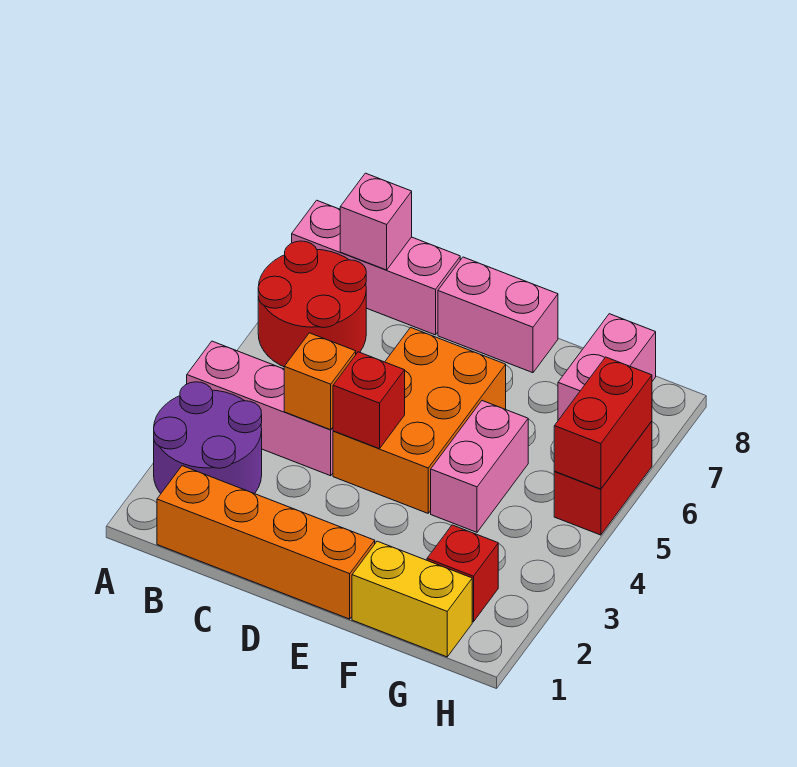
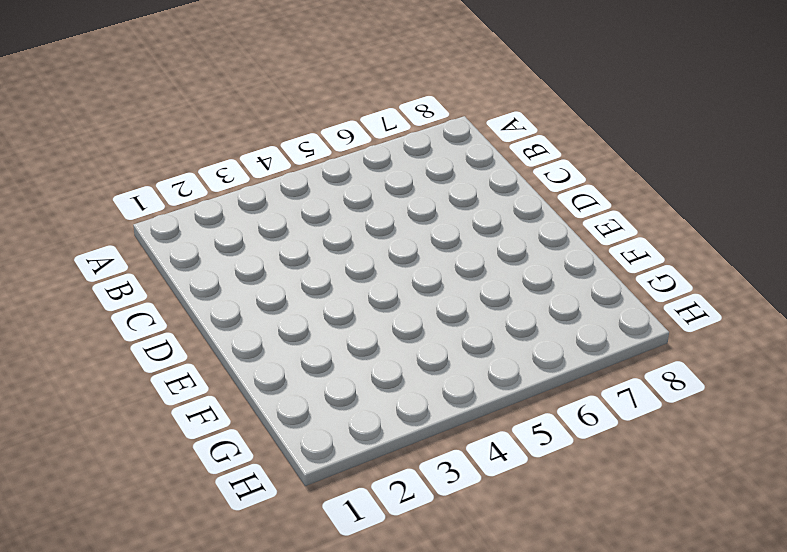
none -> purple 2x2 round brick [154,382,262,494]
none -> pink 1x3 brick [187,341,333,476]
none -> red 2x2 round brick [258,241,366,367]

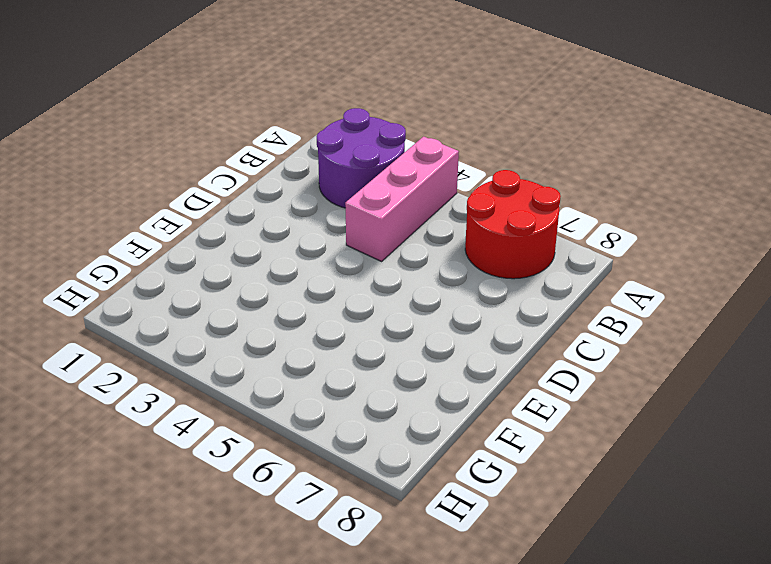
none -> pink 1x3 brick [292,200,460,335]
none -> orange 1x4 brick [157,466,375,619]
none -> orange 2x3 brick [333,327,506,513]

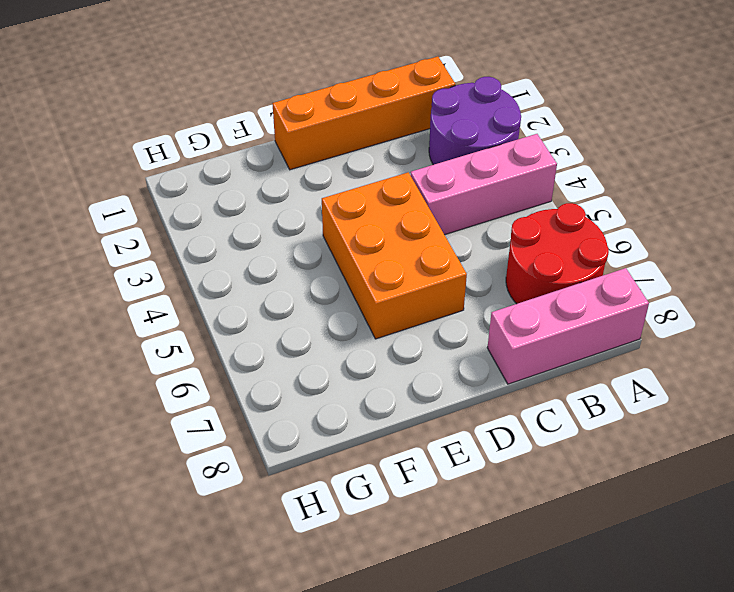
none -> pink 1x2 brick [438,257,558,373]
none -> yellow 1x2 brick [352,541,472,657]
none -> pink 1x2 brick [431,401,528,532]

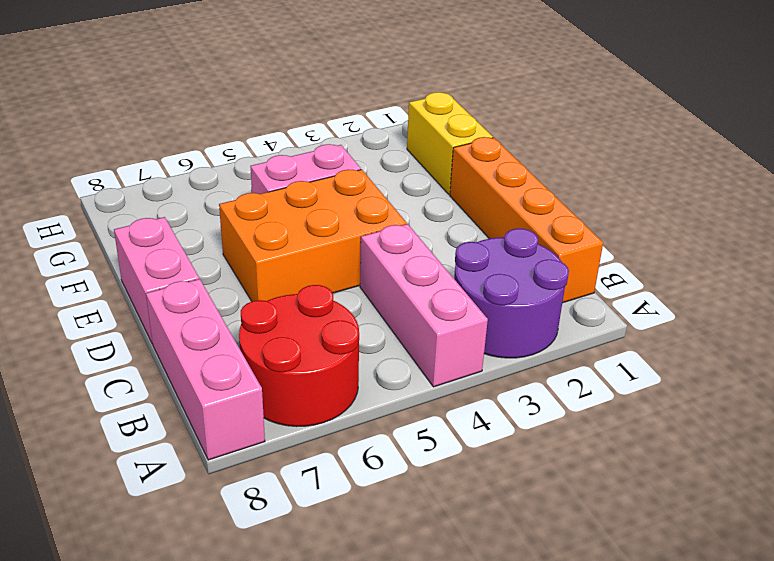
none -> red 1x1 brick [427,525,498,622]
none -> pink 1x2 brick [558,314,656,420]
none -> red 1x2 brick [554,421,652,535]

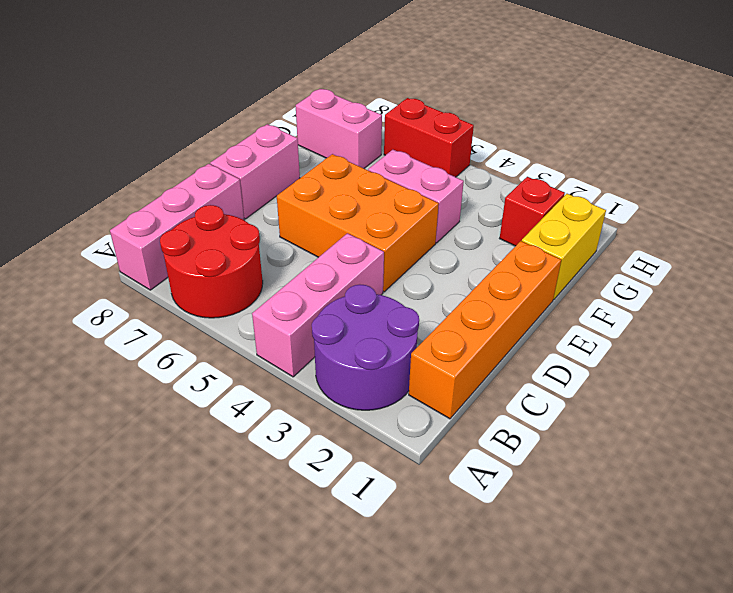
none -> pink 1x1 brick [340,173,412,270]
none -> orange 1x1 brick [284,333,356,430]
none -> red 1x1 brick [333,352,405,449]

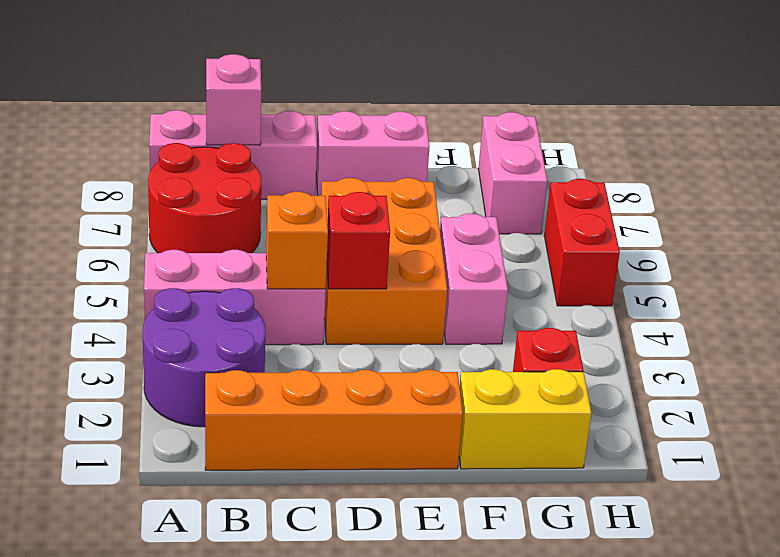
none -> red 1x2 brick [554,357,652,489]

